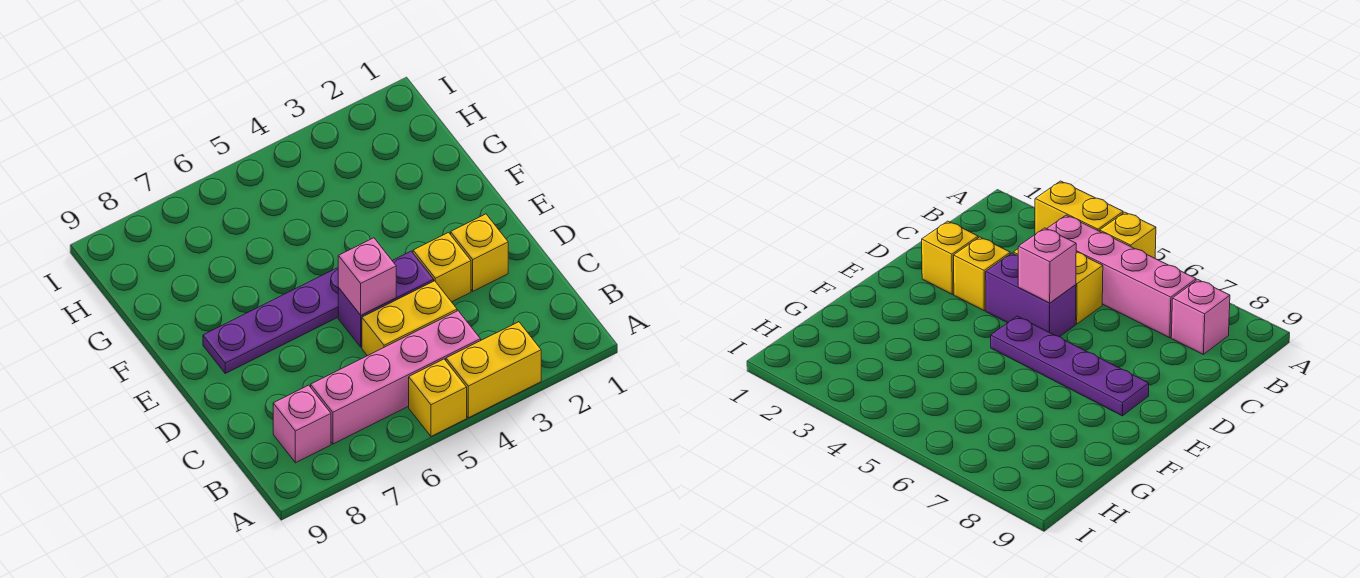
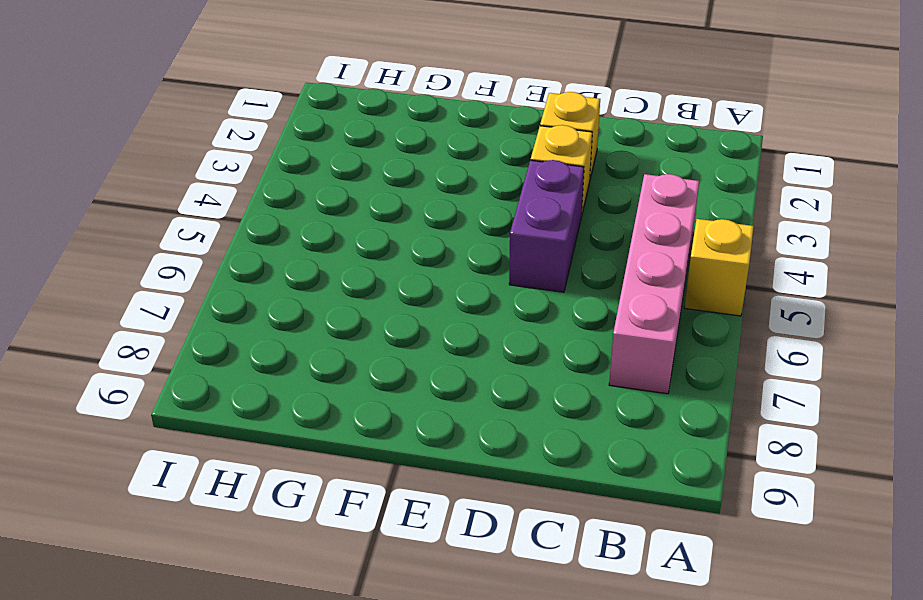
none -> yellow 1x2 brick [446,322,541,418]
none -> pink 1x1 brick [273,385,331,463]

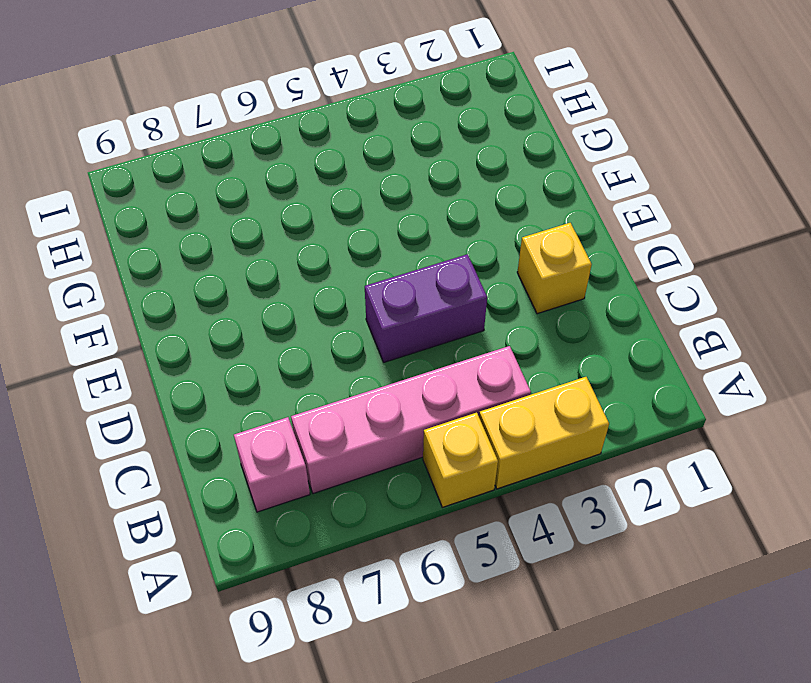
none -> yellow 1x2 brick [362,281,457,356]
none -> yellow 1x1 brick [413,233,471,302]

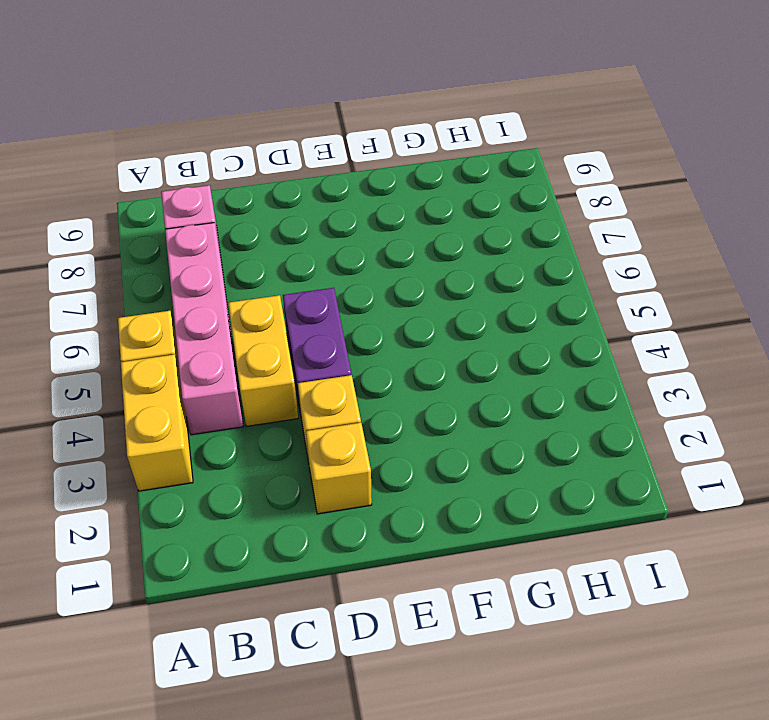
none -> purple 1x4 plate [203,268,338,373]
none -> pink 1x1 brick [338,238,396,315]

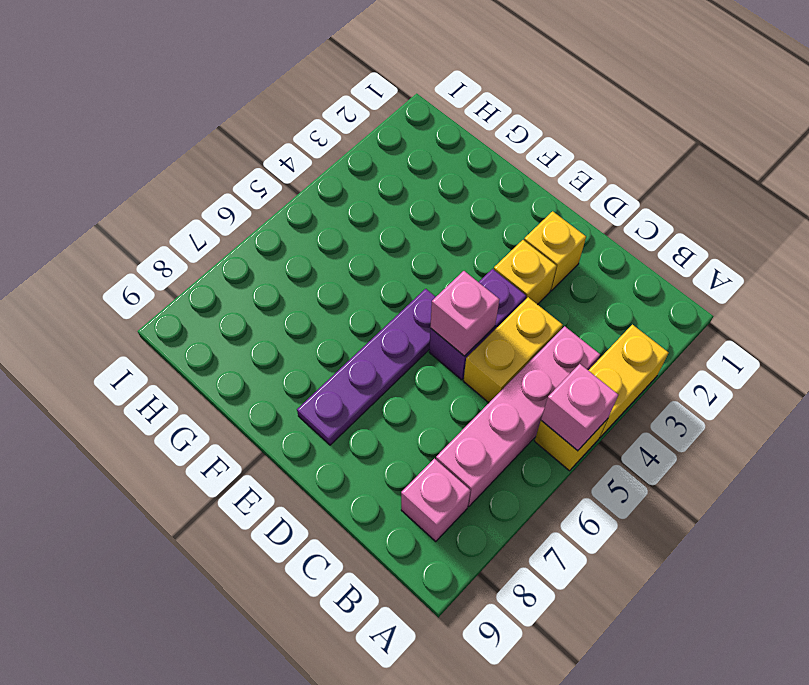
pink 1x1 brick [541,364,618,451] -> none

